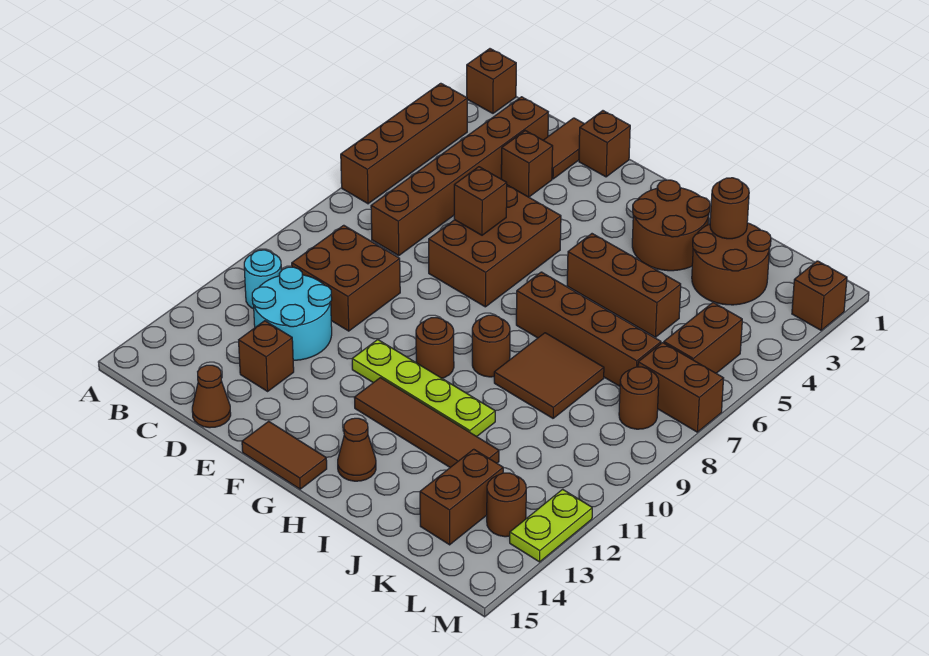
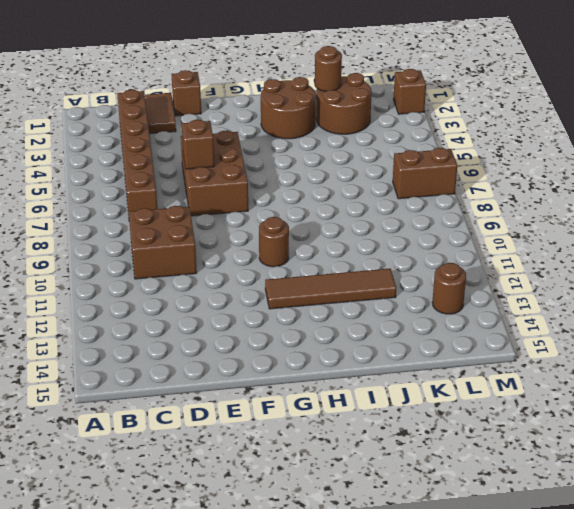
none -> brown 1x1 brick [467,49,516,113]
none -> brown 1x4 brick [341,83,467,204]
none -> cyan 1x1 round brick [244,250,281,309]
none -> cyan 2x2 round brick [252,267,332,360]

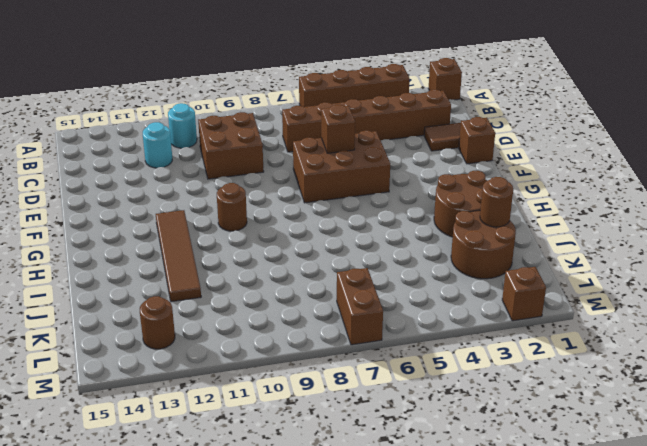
cyan 1x1 round brick [143,122,172,168] -> cyan 2x2 round brick [252,267,332,360]
none -> brown 1x1 brick [501,131,553,197]
none -> brown 1x1 brick [239,321,294,391]
none -> brown 1x1 cone [192,365,231,428]
none -> lime 1x4 plate [352,340,495,437]

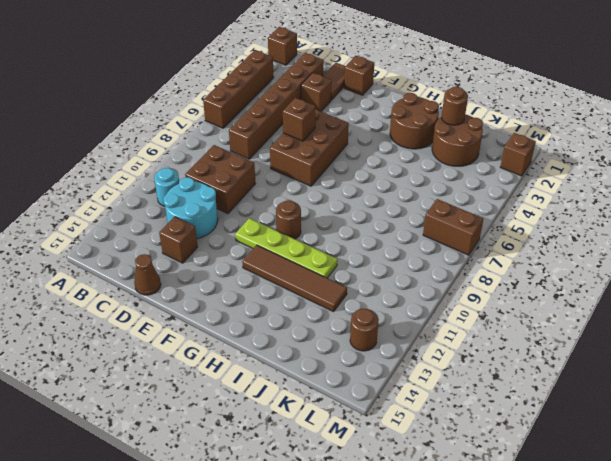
none -> brown 1x2 tile [242,421,327,489]
none -> brown 1x3 brick [567,234,681,337]
none -> brown 1x4 brick [516,272,661,386]
none -> brown 1x1 round brick [472,315,510,377]

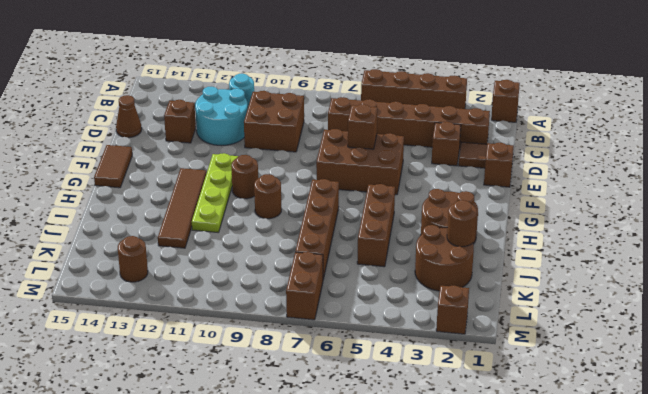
none -> brown 1x1 cone [338,418,376,481]
none -> brown 2x2 tile [494,333,604,418]
none -> brown 1x2 brick [420,449,503,545]
none -> brown 1x2 brick [664,303,742,373]

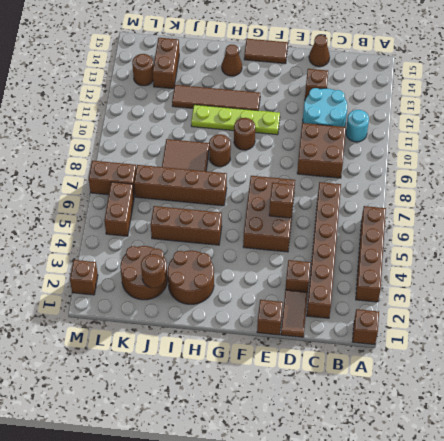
none -> brown 1x1 round brick [619,367,659,429]
none -> lime 1x2 plate [510,489,592,562]

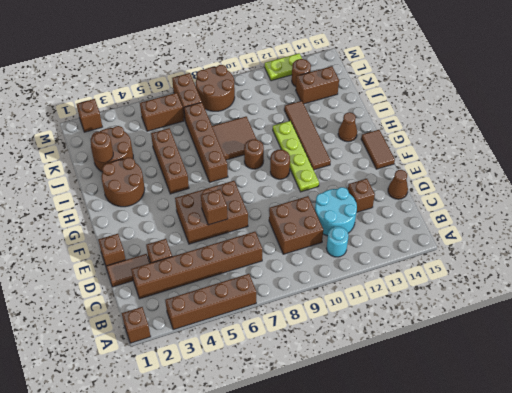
brown 2x2 round brick [196,65,235,111] -> brown 1x1 round brick [619,367,659,429]

